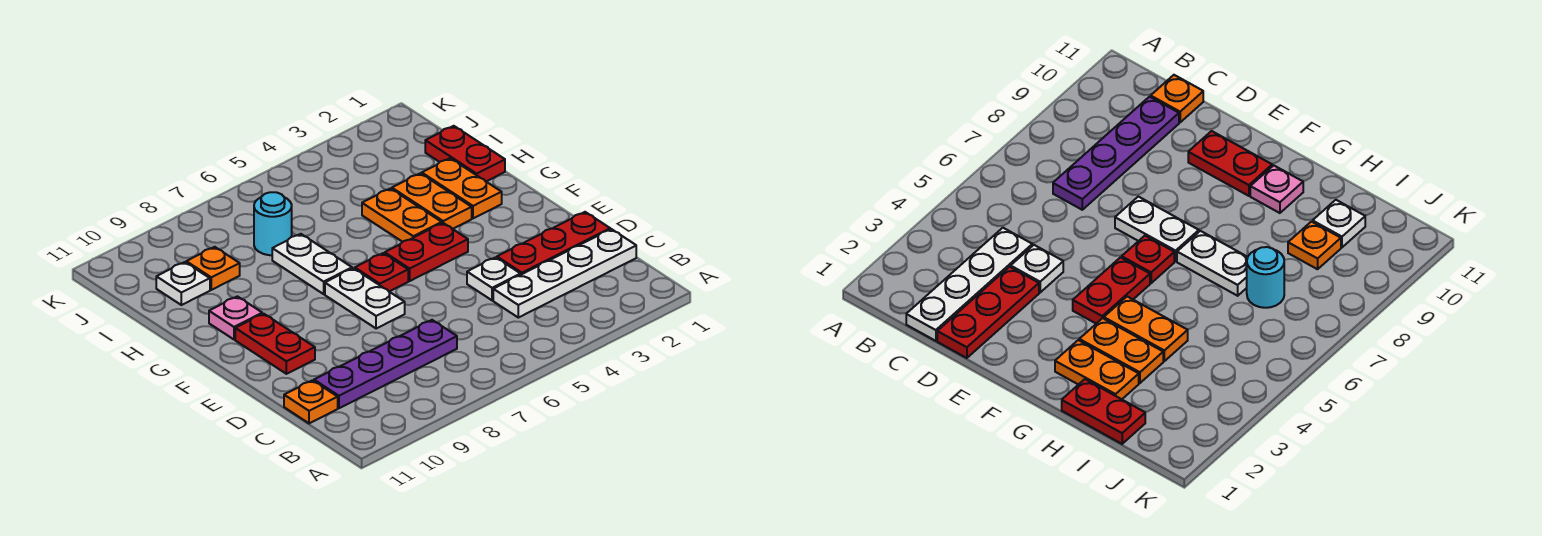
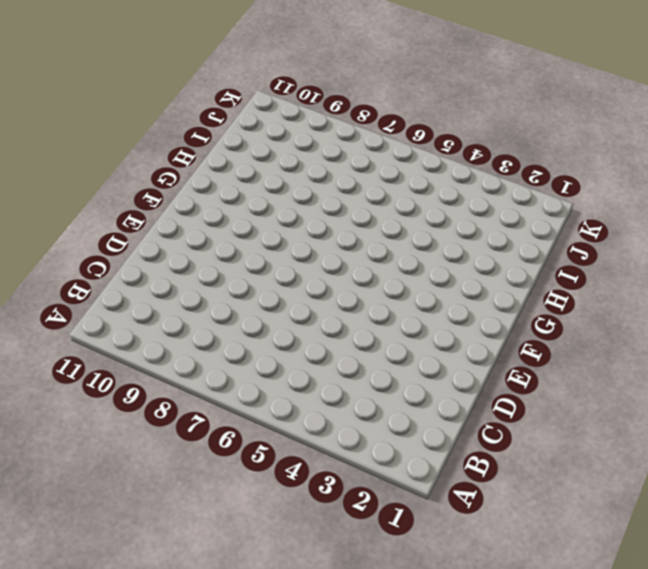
none -> white 1x4 plate [493,229,636,318]
none -> purple 1x4 plate [314,320,457,408]
none -> orange 1x1 plate [284,380,338,423]

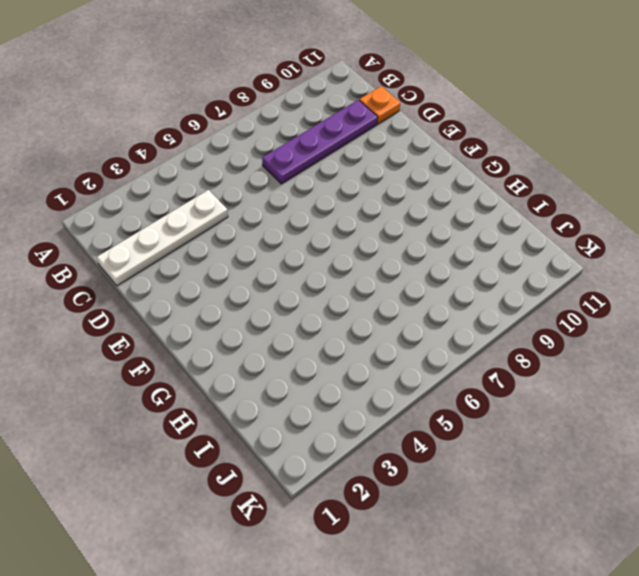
none -> red 1x3 plate [497,212,610,275]
none -> white 1x1 plate [467,257,521,300]
none -> white 1x2 plate [325,268,405,329]

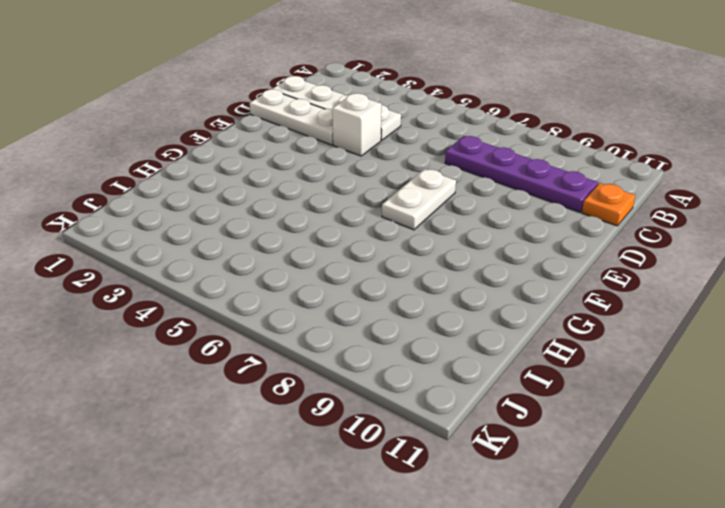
white 1x3 plate [250,89,333,145] -> red 1x3 plate [497,212,610,275]
white 1x1 brick [332,93,381,156] -> white 1x1 plate [467,257,521,300]
none -> red 1x2 plate [235,314,315,374]
none -> red 1x2 plate [385,223,468,281]
none -> red 1x1 plate [355,253,408,292]

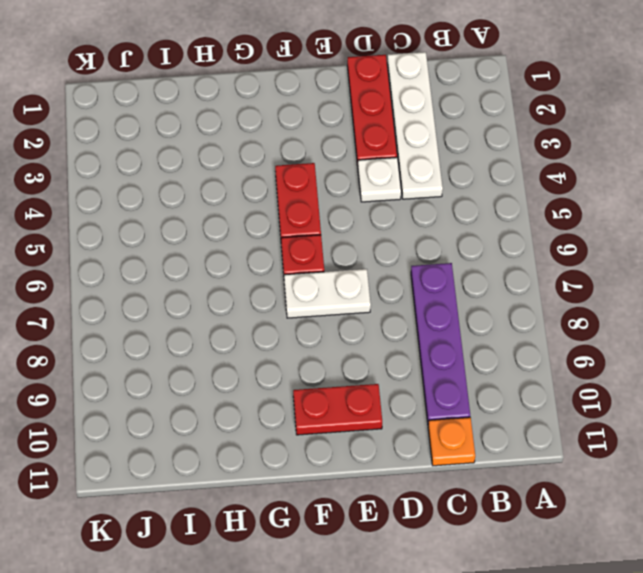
none -> orange 1x2 plate [422,158,502,218]
none -> orange 1x2 plate [392,173,472,229]
none -> orange 1x2 plate [362,188,442,242]

